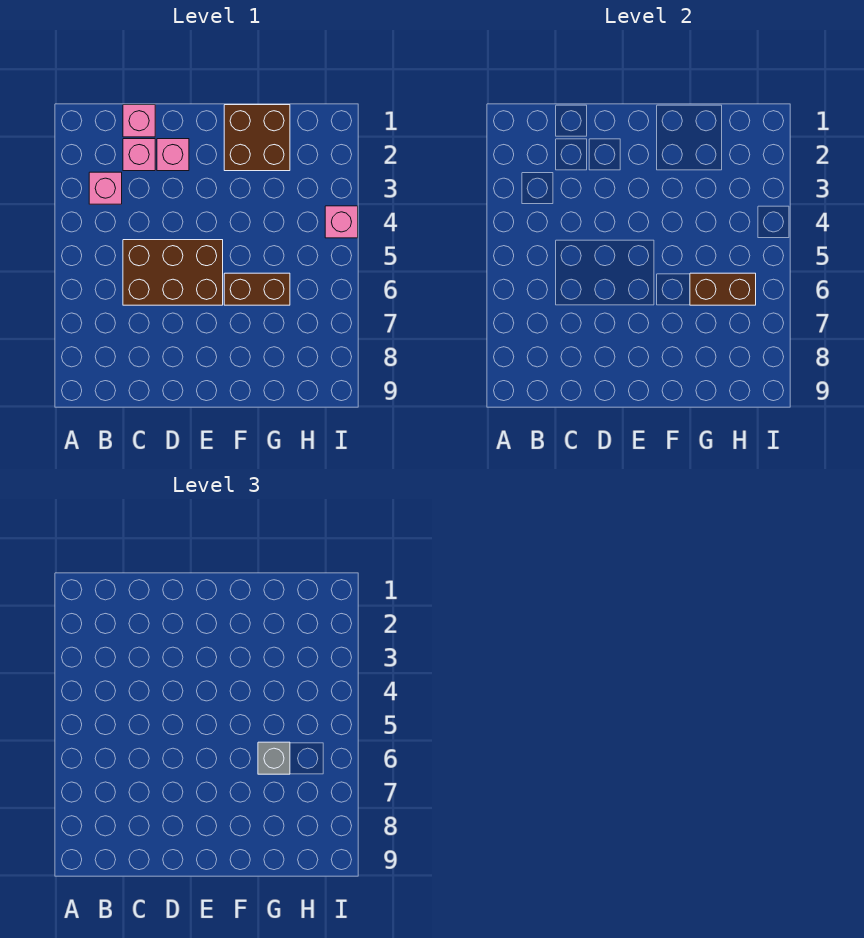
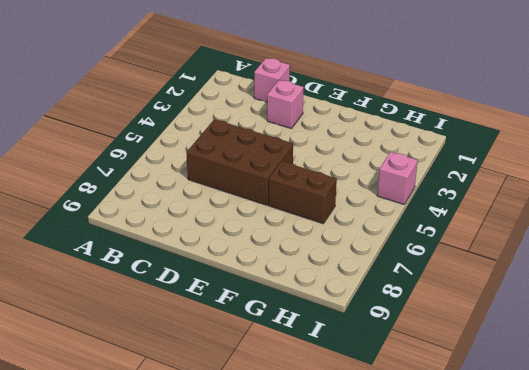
none -> pink 1x1 brick [89,172,122,204]
none -> pink 1x1 brick [123,139,155,171]

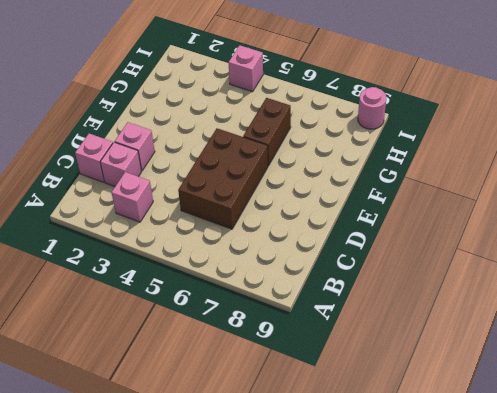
pink 1x1 round brick [358,87,386,129] -> none
none -> brown 2x2 brick [224,105,290,171]
none -> brown 1x2 brick [690,273,756,305]

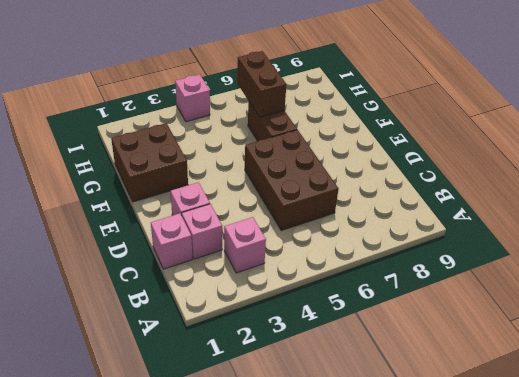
none -> grey 1x1 brick [258,742,290,774]

